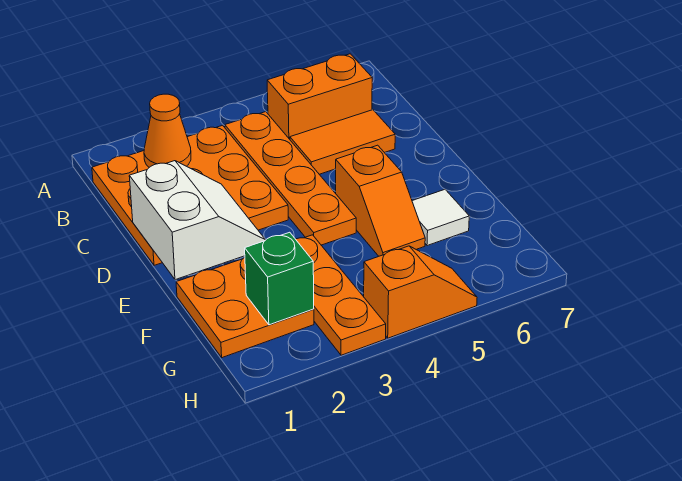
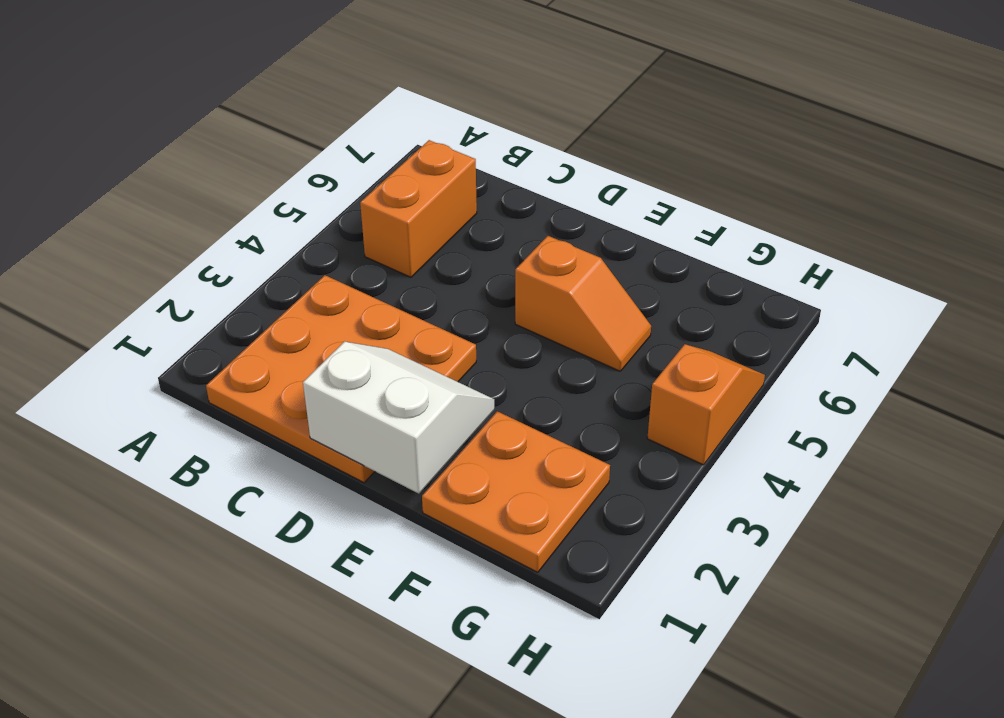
none -> orange 1x4 plate [225,112,356,245]
none -> orange 1x2 tile [290,110,395,174]
none -> orange 1x3 plate [296,235,386,355]

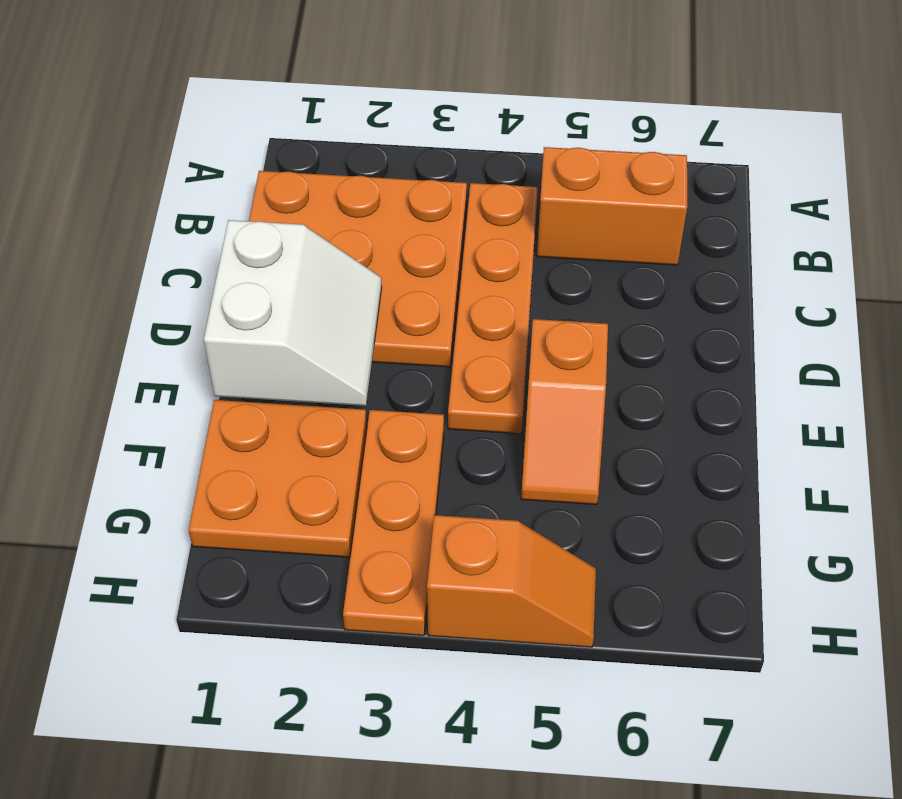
none -> orange 1x2 tile [290,110,395,174]
none -> white 1x1 tile [412,190,469,246]
none -> orange 1x1 cone [144,94,191,167]

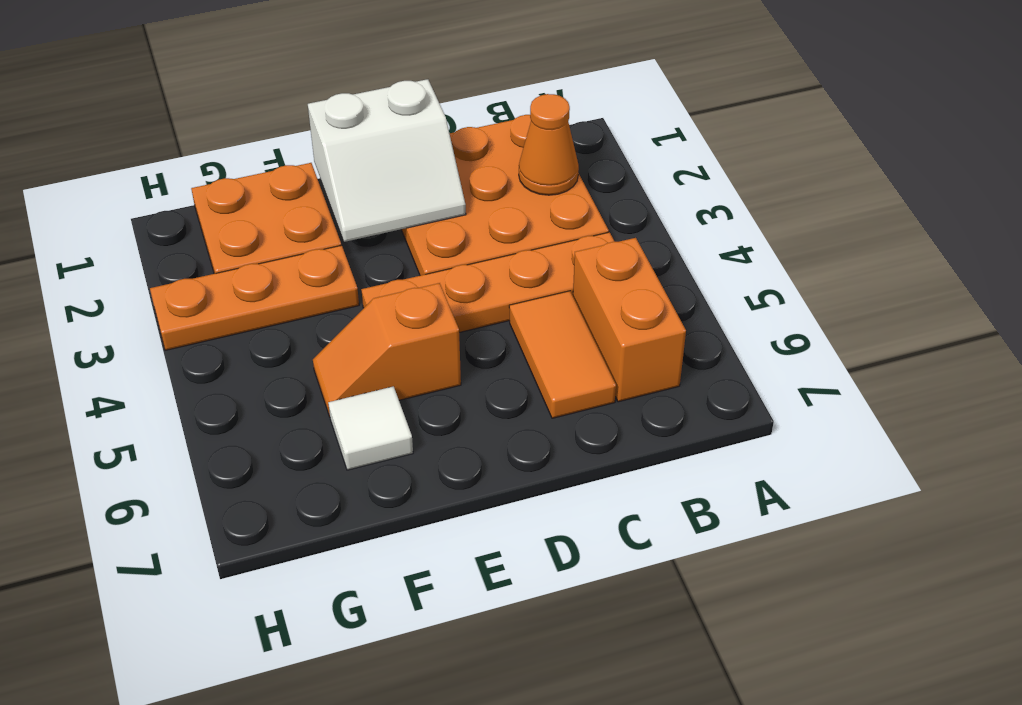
none -> orange 1x2 slope [364,246,477,338]
none -> green 1x1 brick [245,232,314,325]

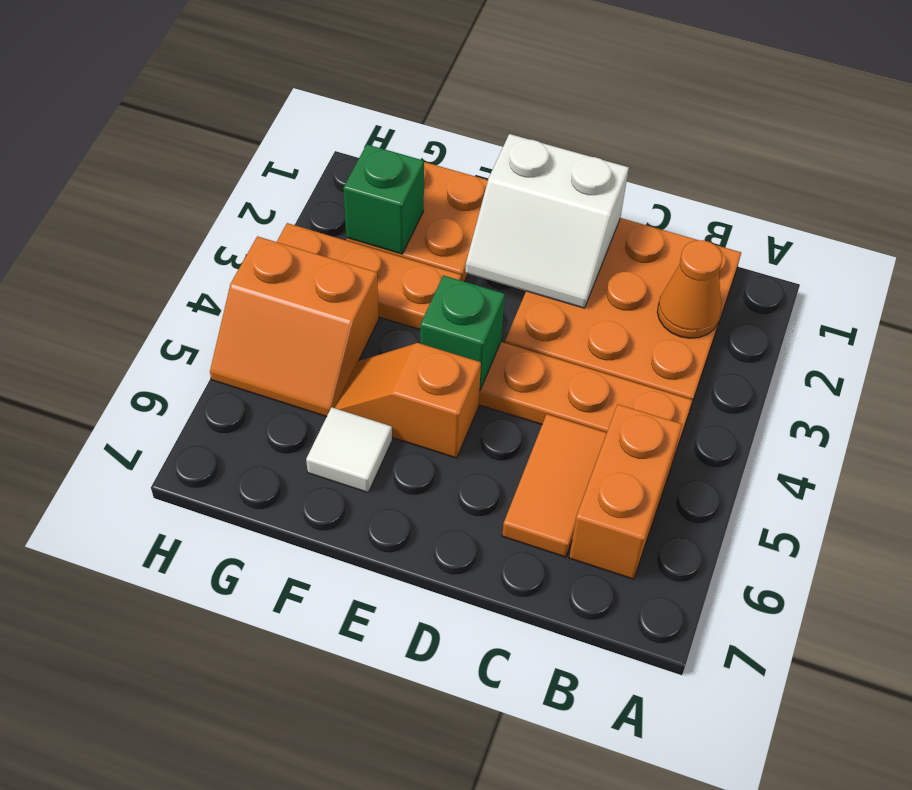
green 1x1 brick [420,275,505,390] -> none
orange 2x2 slope [210,236,379,417] -> orange 1x2 slope [364,246,477,338]

